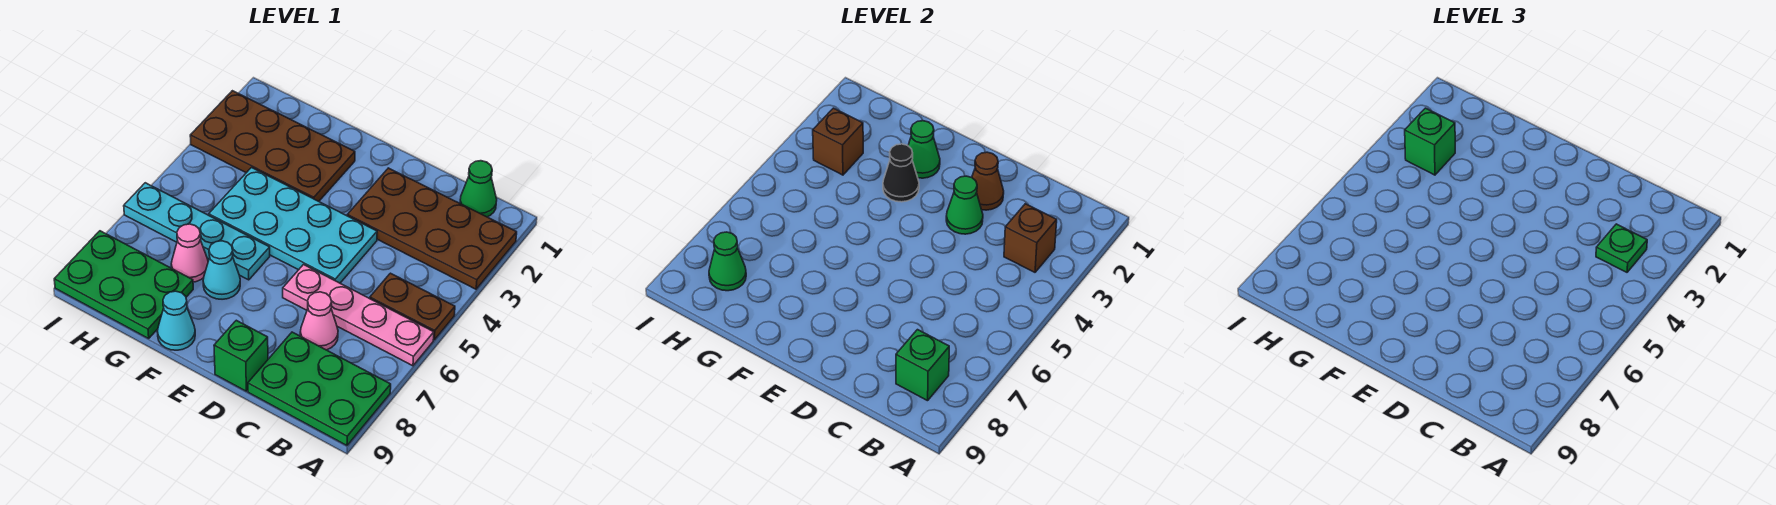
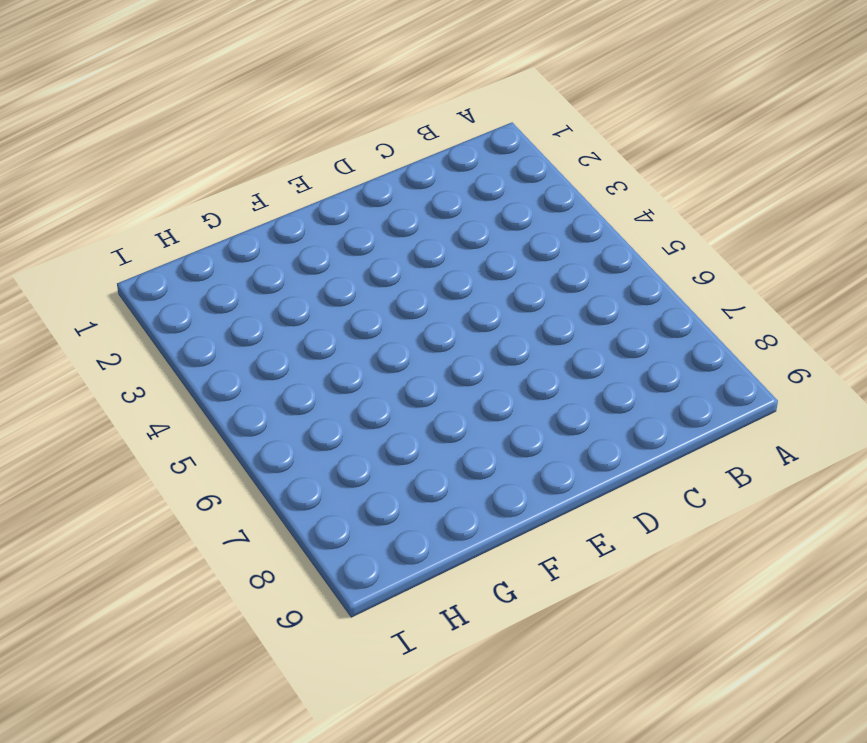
none -> brown 2x4 plate [347,168,517,289]
none -> brown 1x2 plate [370,273,455,340]
none -> pink 1x4 plate [283,265,434,366]

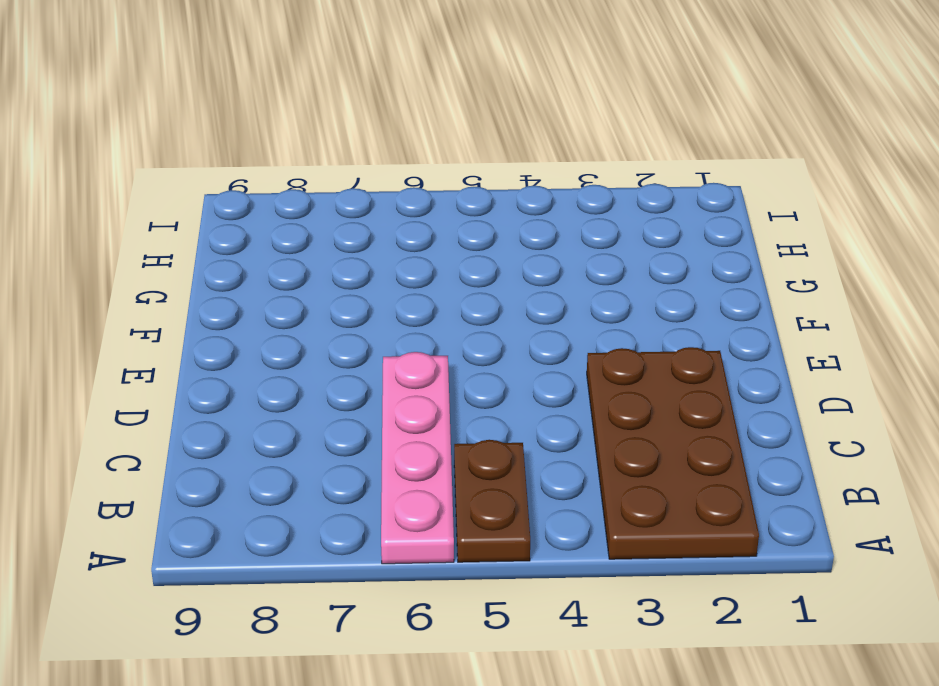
none -> green 2x3 plate [248,332,391,446]
none -> green 1x1 cone [460,161,497,217]
none -> pink 1x1 cone [300,292,338,350]

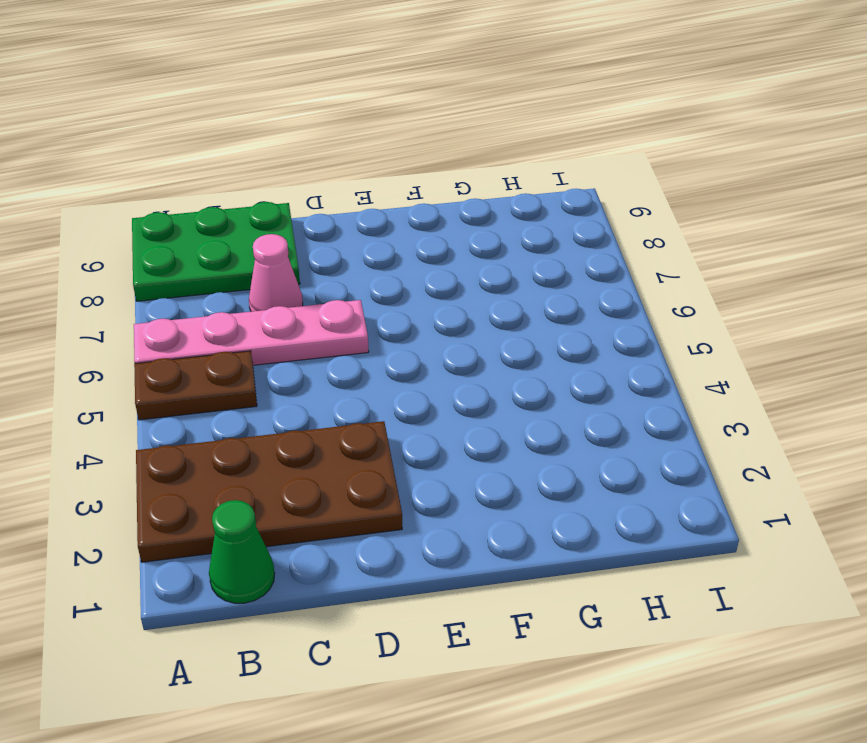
none -> cyan 2x4 plate [209,168,377,283]
none -> green 1x1 brick [214,320,268,391]
none -> brown 2x4 plate [190,91,355,201]

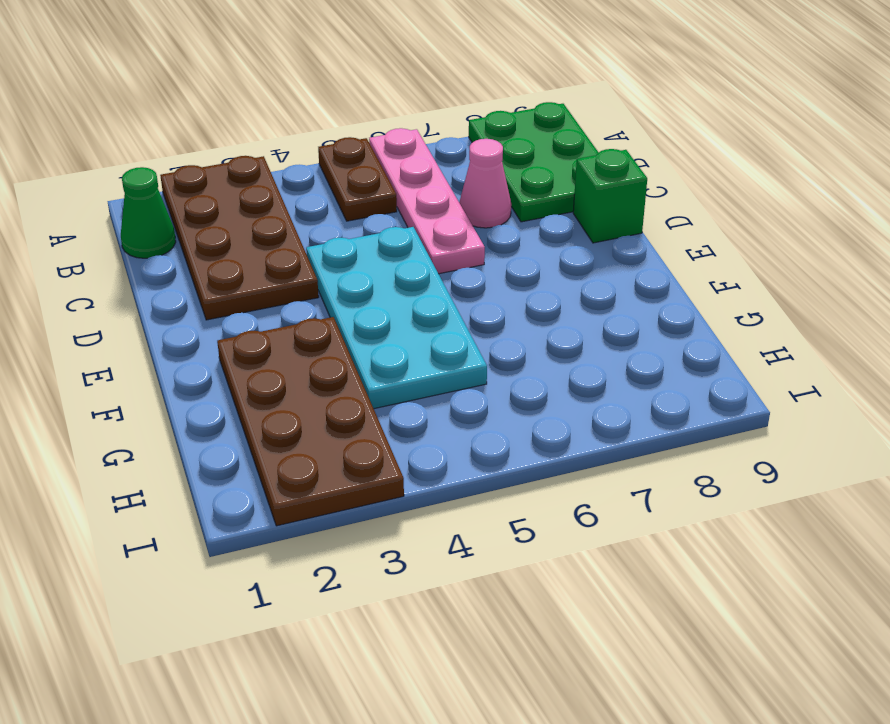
none -> cyan 1x4 plate [124,183,270,280]
none -> cyan 1x1 cone [203,241,240,299]
none -> cyan 1x1 cone [157,291,195,350]

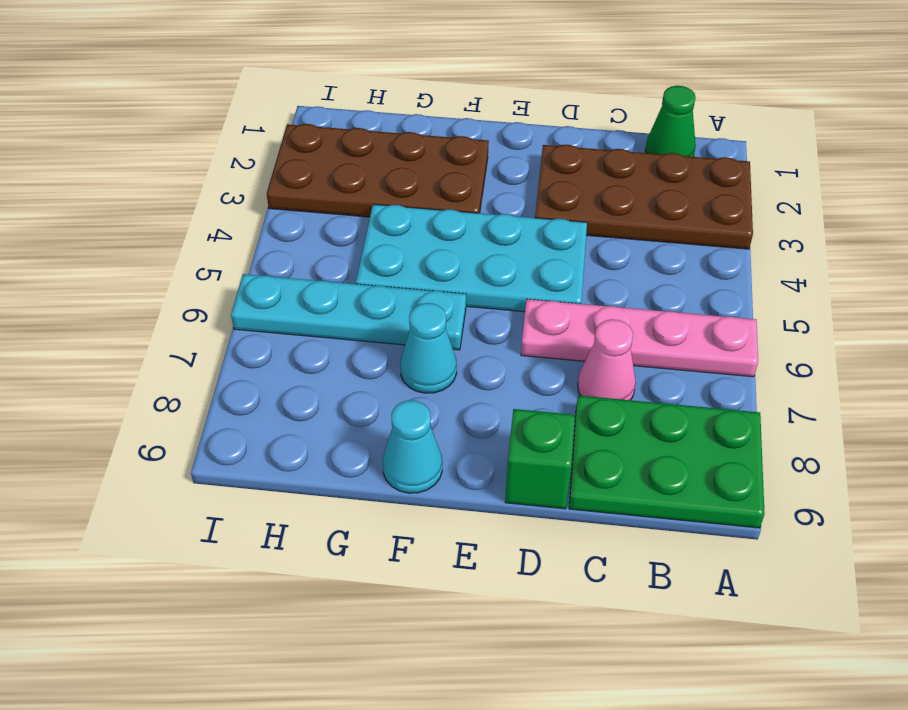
none -> brown 1x2 plate [370,273,455,340]
none -> pink 1x1 cone [171,224,208,282]
none -> green 2x3 plate [54,231,193,339]

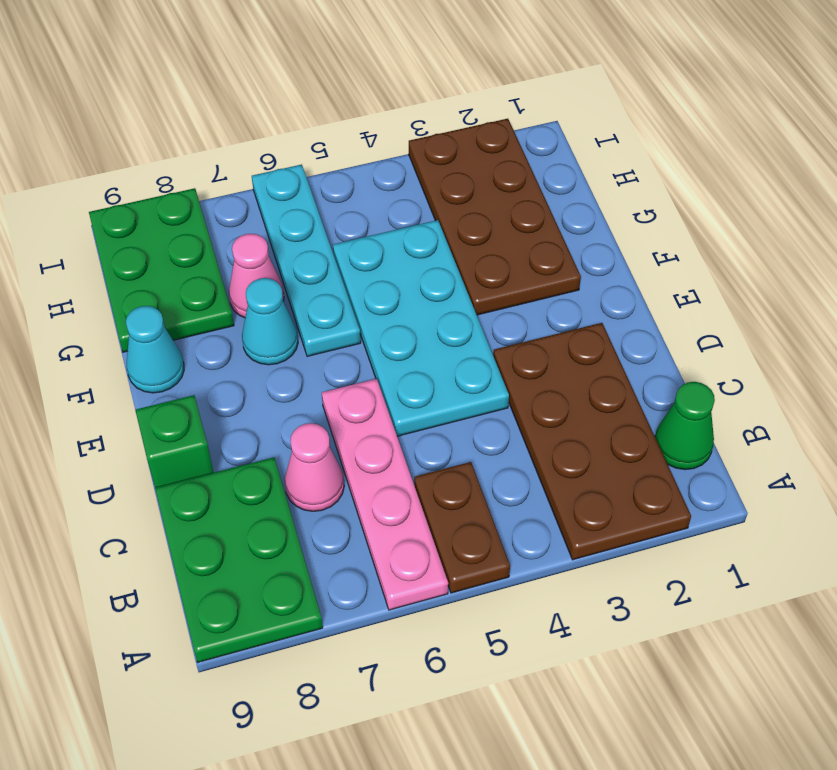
none -> brown 1x1 brick [1004,204,1057,272]
none -> green 1x1 brick [896,330,949,401]
none -> brown 1x1 cone [972,152,1004,210]

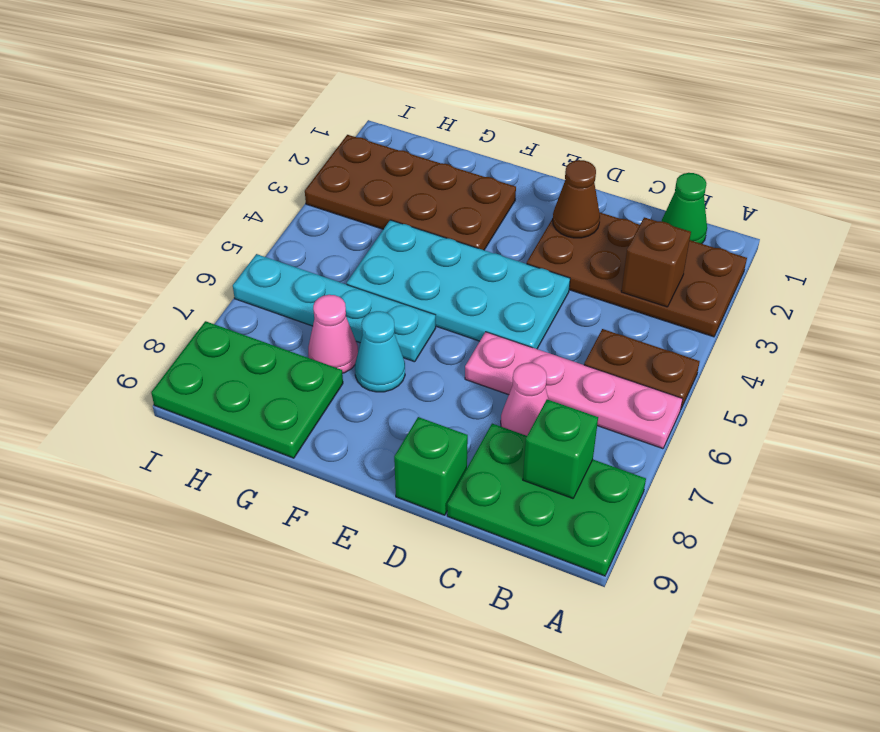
none -> cyan 1x1 cone [157,291,195,350]
none -> green 1x1 cone [946,176,983,234]
none -> green 1x1 cone [908,121,940,178]

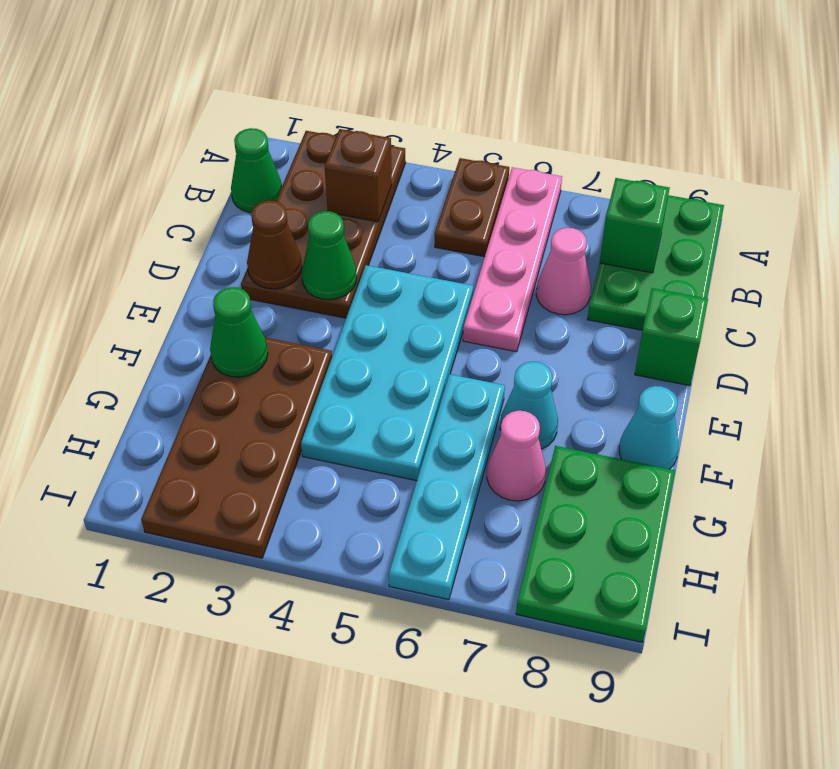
none -> black 1x1 cone [883,144,919,202]
none -> brown 1x1 brick [813,108,863,175]
none -> green 1x1 cone [709,232,746,291]

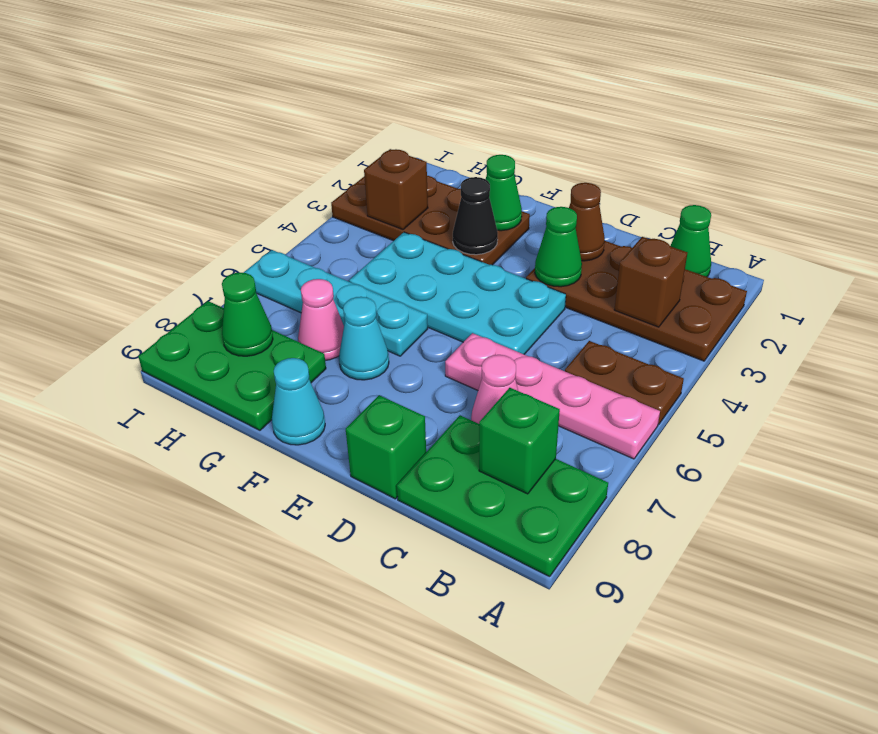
none -> green 1x1 plate [1596,224,1647,272]
none -> green 1x1 brick [1405,108,1455,175]

